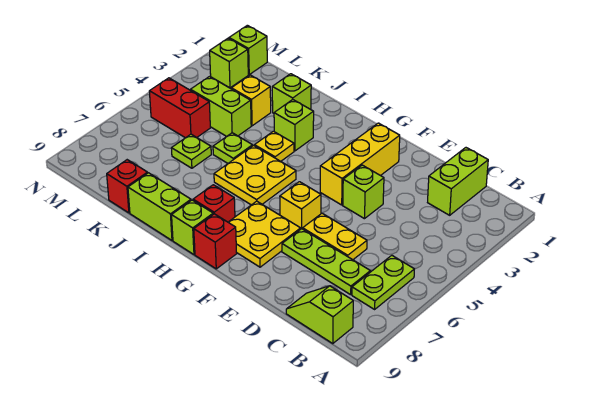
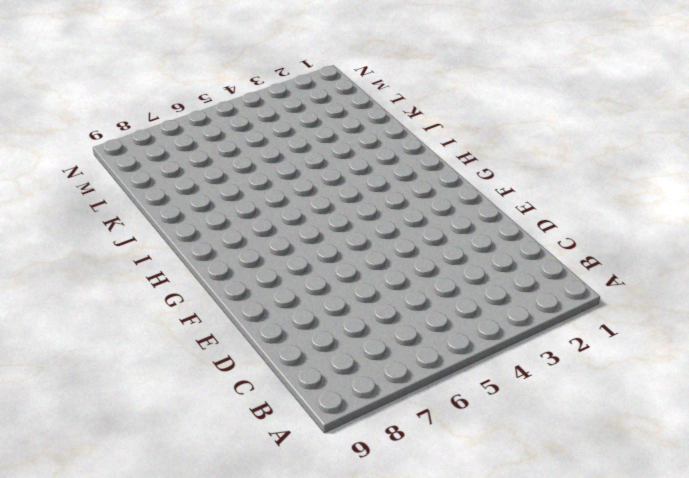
none -> lime 1x2 plate [352,255,414,309]
none -> lime 1x2 slope [286,286,353,343]
none -> lime 1x2 brick [428,148,488,215]

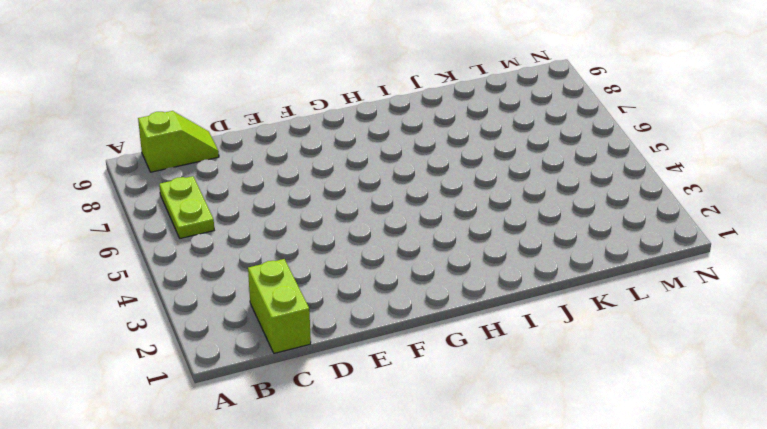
none -> lime 1x3 plate [282,229,370,295]
none -> yellow 1x2 plate [303,213,367,260]
none -> lime 1x1 brick [343,165,384,219]

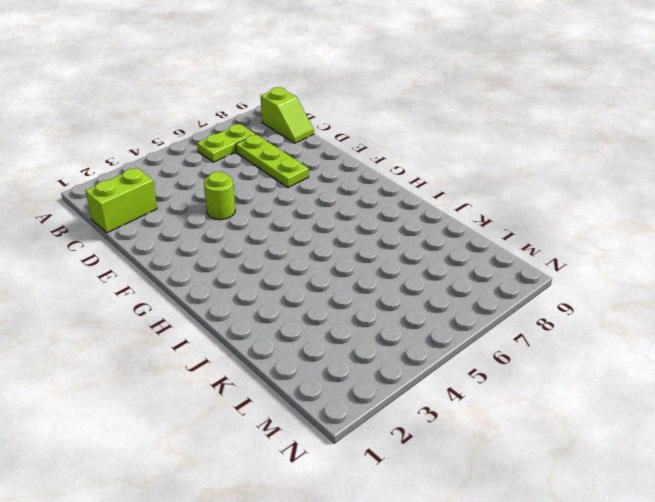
lime 1x1 round brick [204,171,235,220] -> lime 1x1 brick [343,165,384,219]
none -> yellow 1x2 plate [303,213,367,260]
none -> yellow 1x3 brick [320,123,400,205]
none -> yellow 1x1 brick [280,182,321,229]

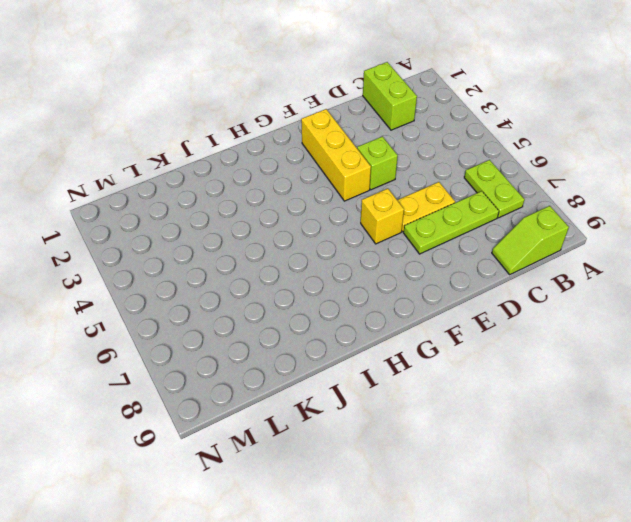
none -> yellow 2x2 plate [228,201,301,267]
none -> red 1x1 brick [194,214,237,269]
none -> yellow 2x2 plate [214,145,296,205]

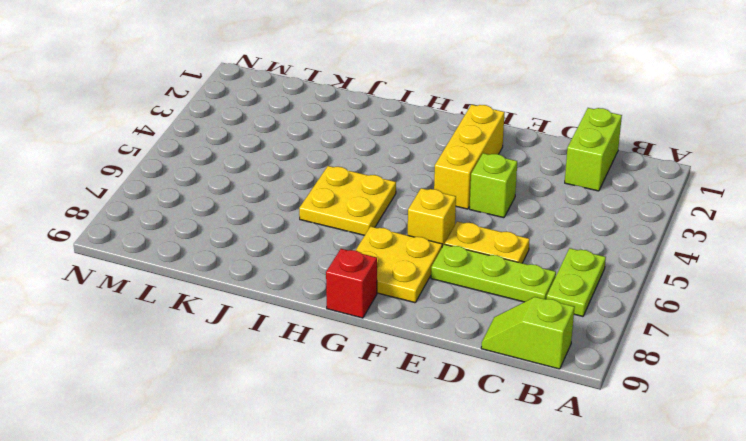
none -> red 1x1 brick [193,185,235,222]
none -> lime 1x1 brick [172,200,213,254]
none -> lime 1x1 brick [274,100,314,151]

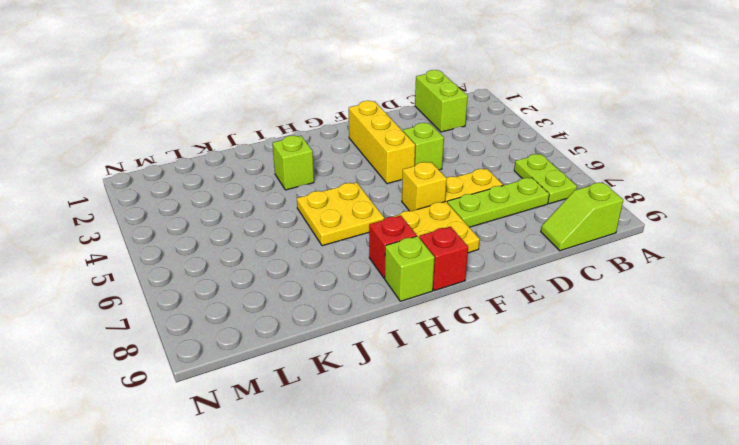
none -> yellow 1x1 plate [255,131,294,161]
none -> lime 1x2 brick [128,173,191,240]
none -> lime 1x1 brick [272,74,311,113]

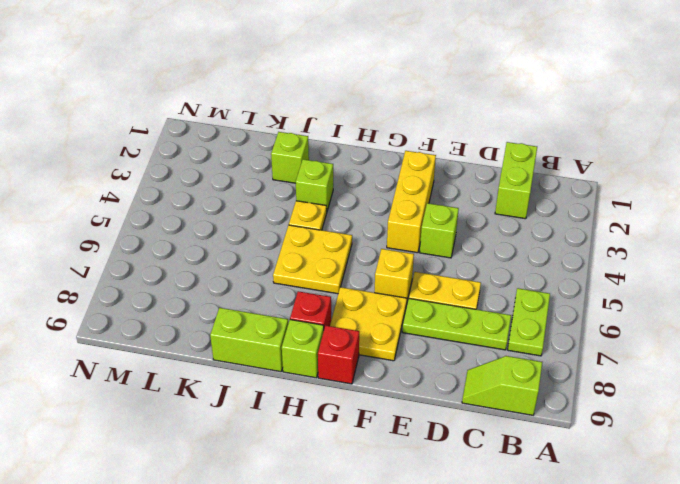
none -> lime 1x1 plate [213,133,253,163]
none -> yellow 1x1 brick [231,75,271,126]
none -> lime 1x2 brick [190,77,251,136]

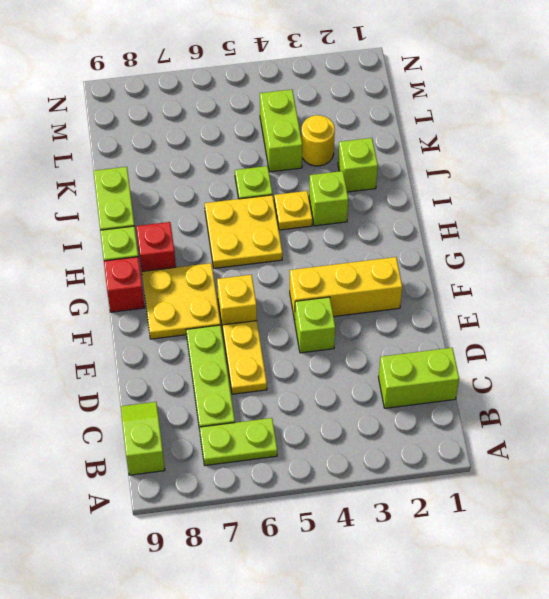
yellow 1x1 round brick [301,115,335,166] -> yellow 1x1 brick [231,75,271,126]
none -> lime 1x1 plate [171,134,211,168]
none -> red 1x1 brick [107,160,148,213]
none -> red 1x2 brick [149,78,210,138]

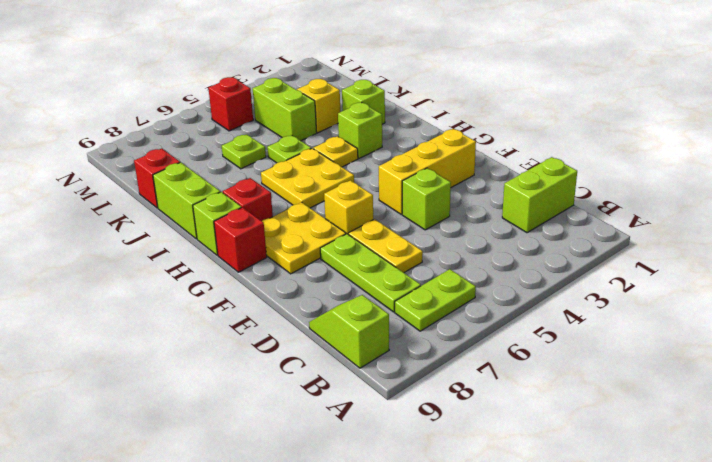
red 1x1 brick [208,77,253,131] -> red 1x2 brick [149,78,210,138]
none -> lime 1x1 brick [229,25,267,74]
none -> lime 1x1 brick [210,38,248,88]

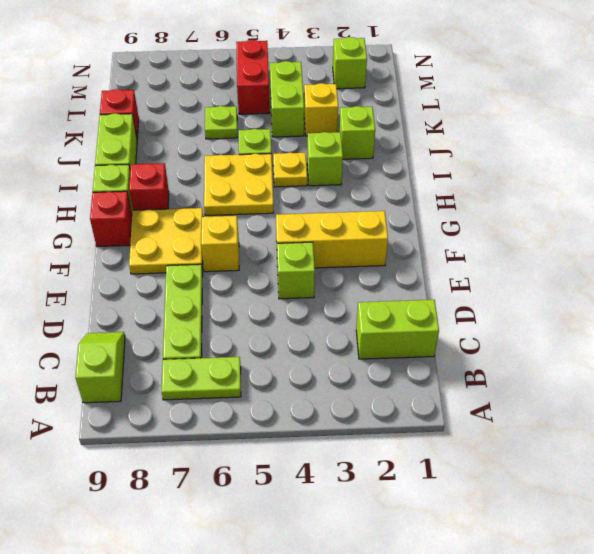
none -> yellow 1x2 plate [303,213,367,260]
none -> lime 1x1 brick [229,25,267,74]

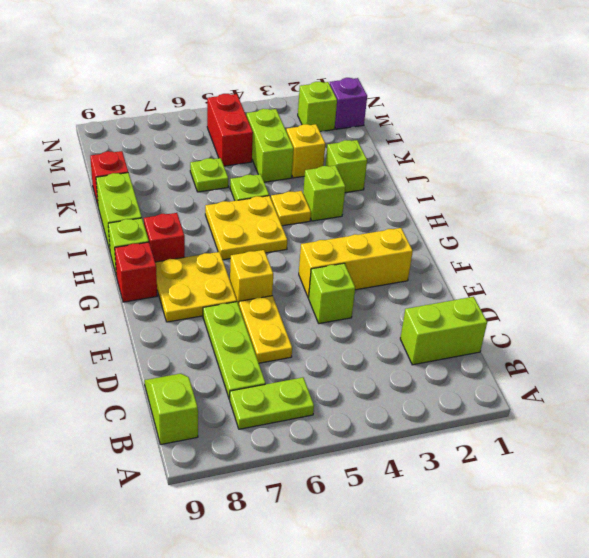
purple 1x1 brick [330,78,367,129] -> lime 1x1 brick [229,25,267,74]

